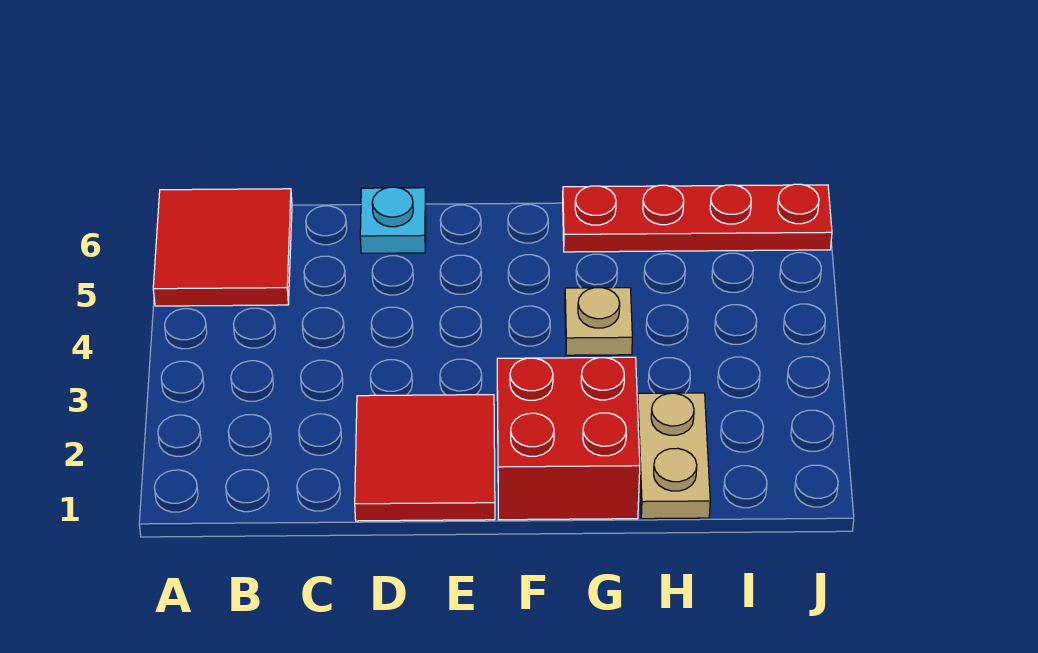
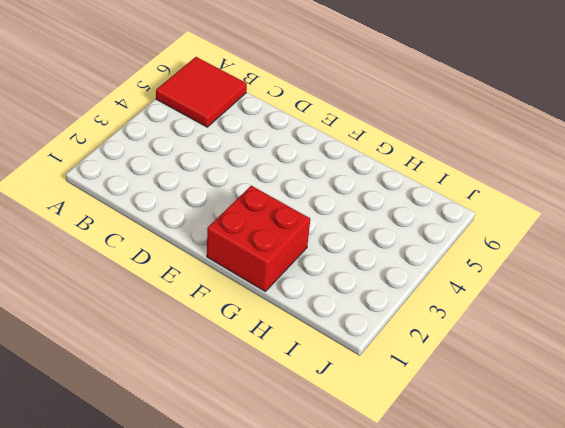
none -> red 2x2 tile [355,395,495,521]
none -> cyan 1x1 plate [360,187,426,253]

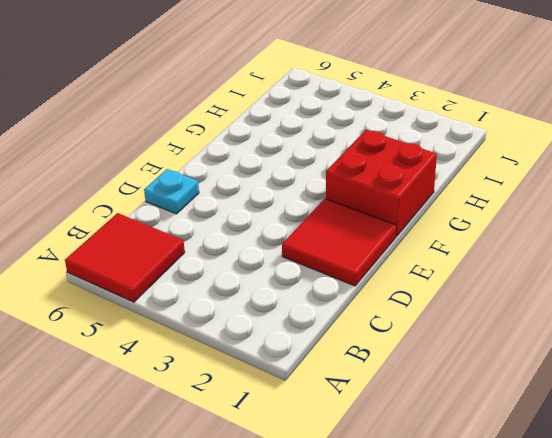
none -> tan 1x1 plate [565,288,632,355]
none -> red 1x4 plate [563,184,832,252]

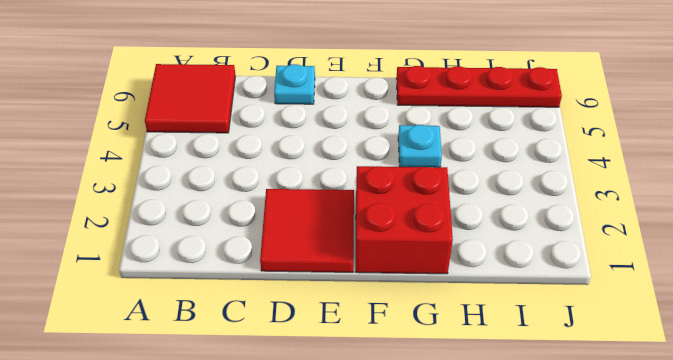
cyan 1x1 plate [398,125,442,167] -> tan 1x1 plate [565,288,632,355]
none -> tan 1x2 plate [637,393,710,519]

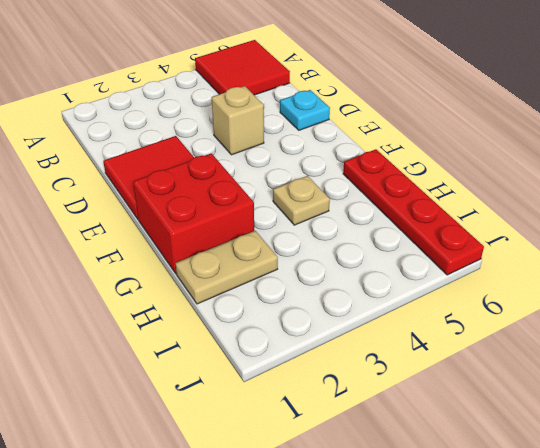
tan 1x1 brick [212,86,264,155] -> none

